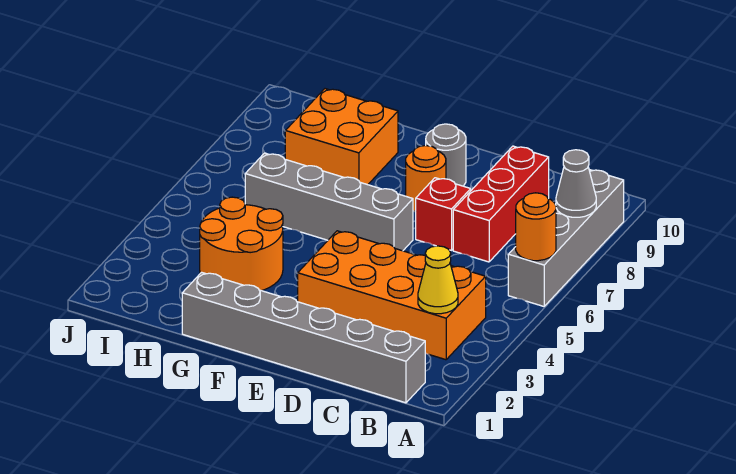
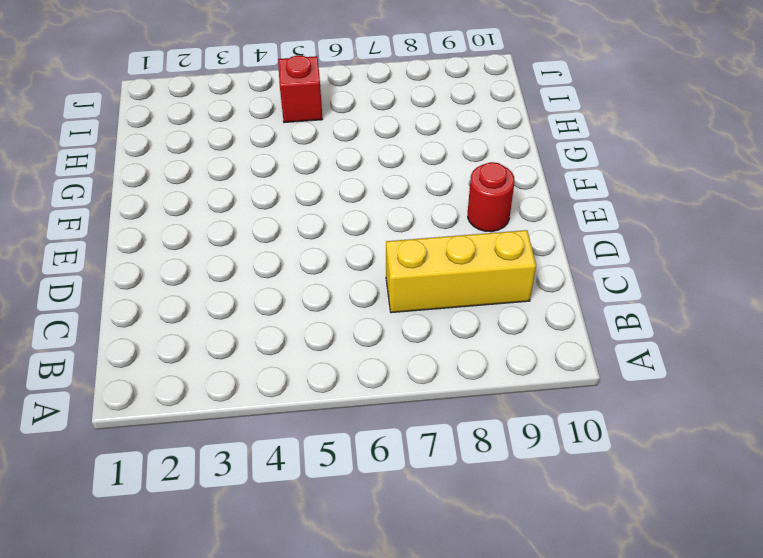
yellow 1x3 brick [386,230,536,313] -> red 1x3 brick [453,146,549,262]
red 1x1 round brick [468,162,515,232] -> grey 1x1 round brick [426,124,466,186]
red 1x1 brick [278,55,322,123] -> red 1x1 brick moved to [416,178,471,250]
none -> grey 1x4 brick [508,170,624,306]
none -> grey 1x6 brick [182,272,425,403]
none -> orange 2x4 brick [298,231,486,360]

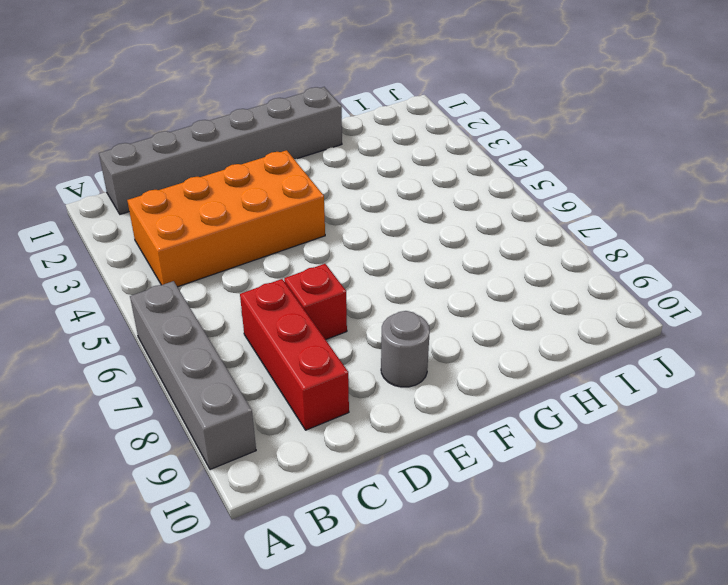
none -> grey 1x4 brick [245,153,413,251]
none -> orange 1x1 round brick [406,146,446,212]
none -> orange 2x2 round brick [200,197,283,291]

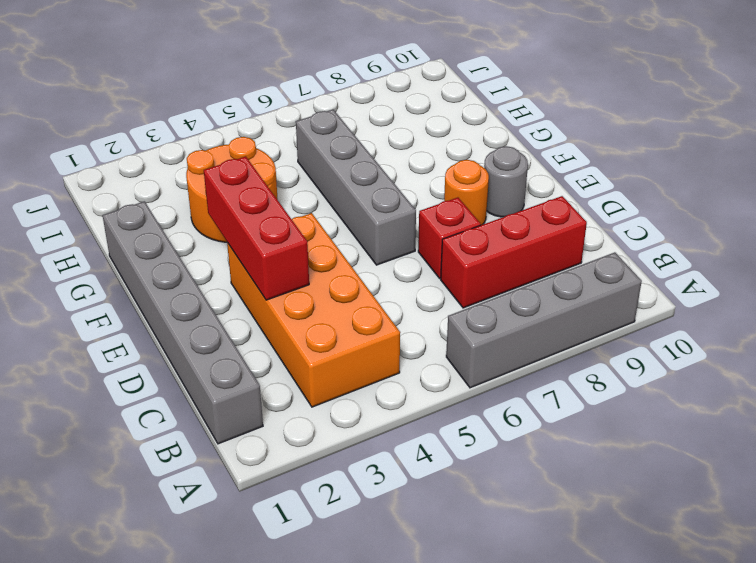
red 1x3 brick [204,156,309,300] -> none
none -> orange 2x2 brick [285,89,398,185]
none -> orange 1x1 round brick [516,193,556,261]
none -> grey 1x1 cone [556,150,596,217]

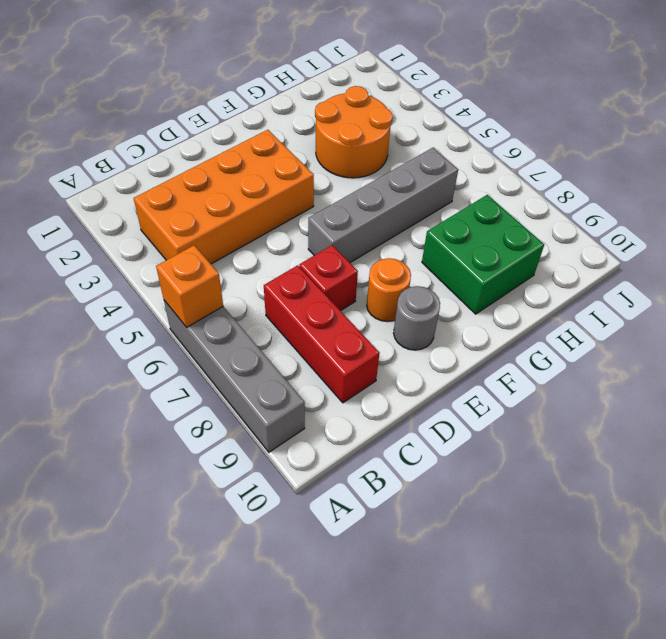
orange 1x1 brick [156,245,223,327] -> orange 1x1 round brick [516,193,556,261]
green 2x2 brick [422,195,544,314] -> orange 2x2 brick [285,89,398,185]
none -> grey 1x6 brick [182,272,425,403]
none -> grey 1x1 cone [556,150,596,217]
none -> yellow 1x1 cone [418,246,458,314]

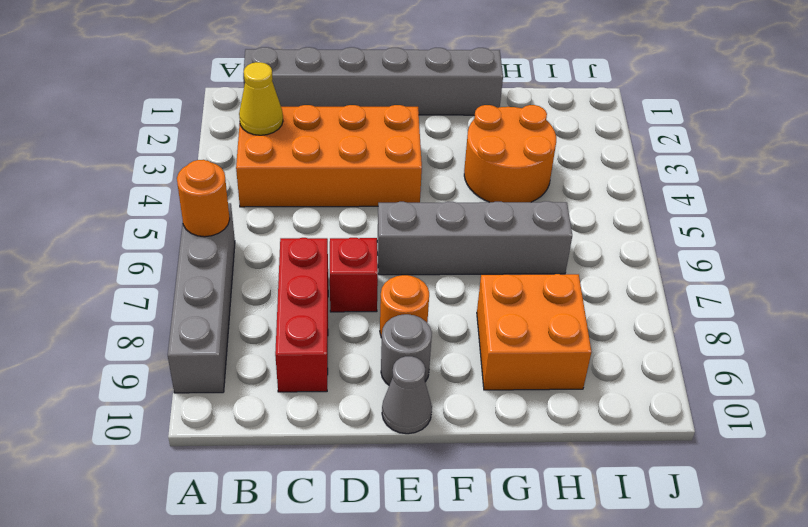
grey 1x1 cone [382,356,432,434] -> grey 1x1 cone moved to [556,150,596,217]

